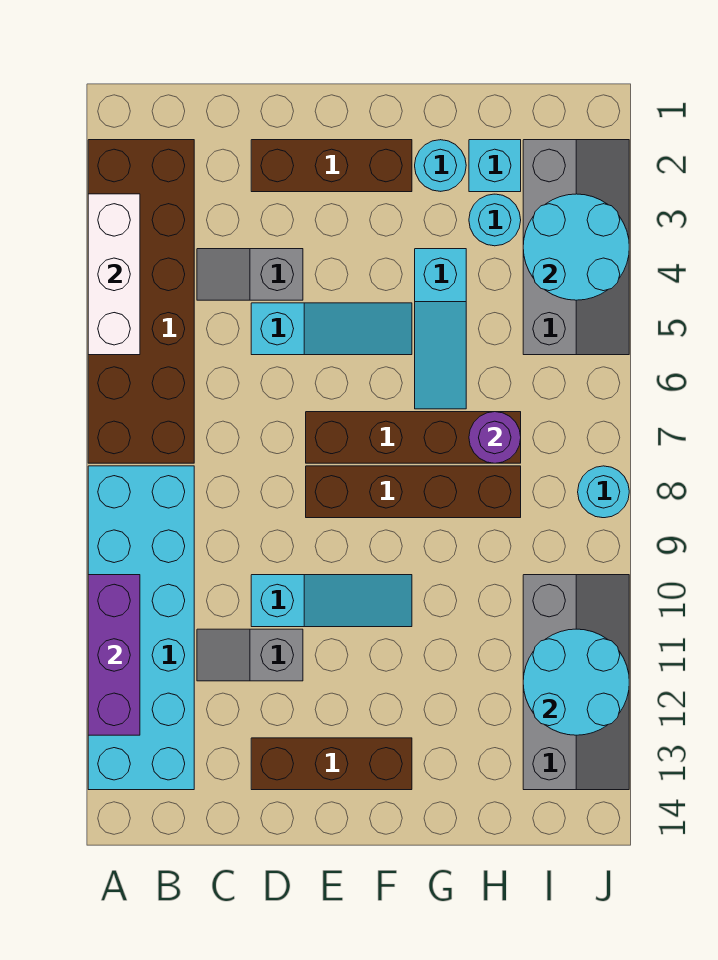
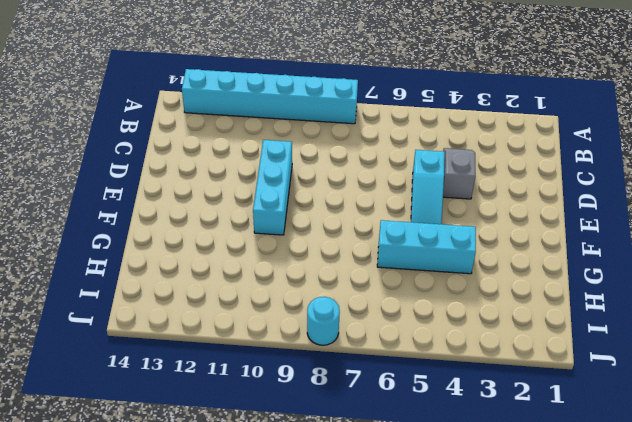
cyan 1x6 brick [182,69,358,124] -> cyan 2x6 brick [88,466,194,790]
cyan 1x3 brick [253,140,292,235] -> cyan 1x3 slope [251,575,412,627]
cyan 1x3 brick [377,220,476,274] -> cyan 1x3 slope [415,249,466,409]
none -> brown 2x6 brick [88,140,194,463]
none -> grey 1x2 slope [197,629,303,681]
none -> brown 1x3 brick [251,140,412,192]

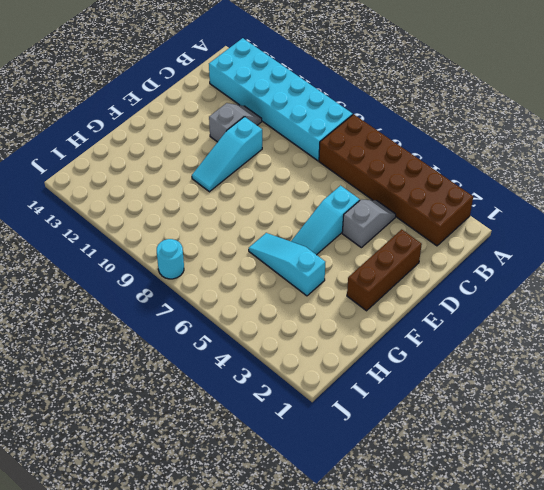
none -> brown 1x3 brick [251,738,412,790]
none -> brown 1x4 brick [306,412,521,463]
none -> brown 1x4 brick [306,466,521,518]

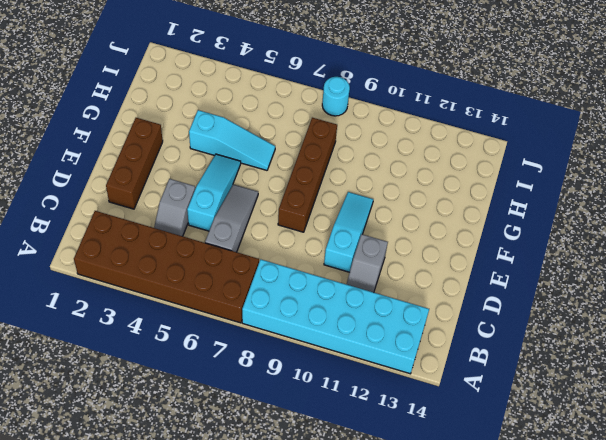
grey 1x3 slope [205,184,258,252] -> none
none -> brown 1x3 brick [251,738,412,790]
none -> brown 1x4 brick [306,412,521,463]
none -> cyan 1x1 round brick [415,140,466,191]

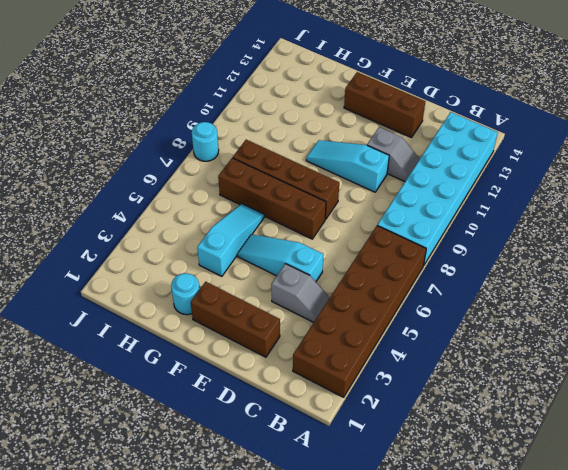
none -> cyan 1x1 brick [469,140,521,192]
none -> cyan 1x1 round brick [469,194,521,246]
none -> grey 2x4 slope [523,140,629,355]

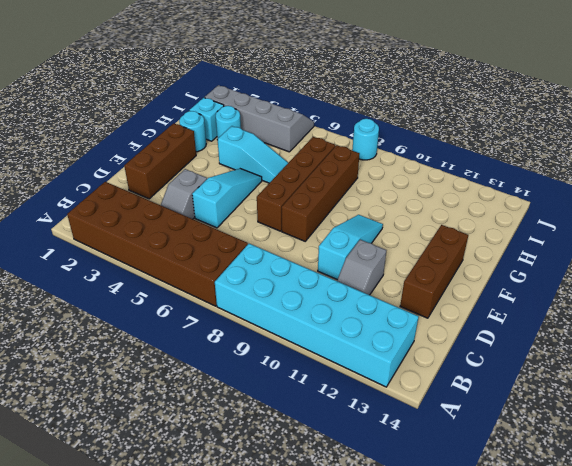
none -> grey 2x4 slope [523,575,629,790]
none -> white 1x3 brick [88,194,140,355]
none -> purple 1x3 brick [88,575,140,735]

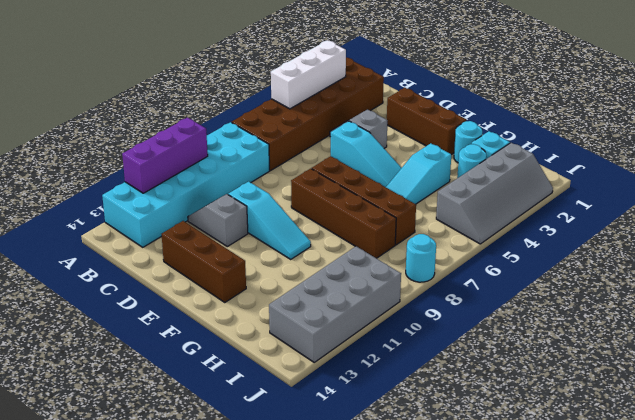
grey 2x4 brick [269,246,401,362] -> grey 2x4 slope [523,575,629,790]
none -> purple 1x1 round brick [469,412,521,463]
none -> cyan 2x2 round brick [523,194,629,300]
none -> cyan 2x2 round brick [523,629,629,735]

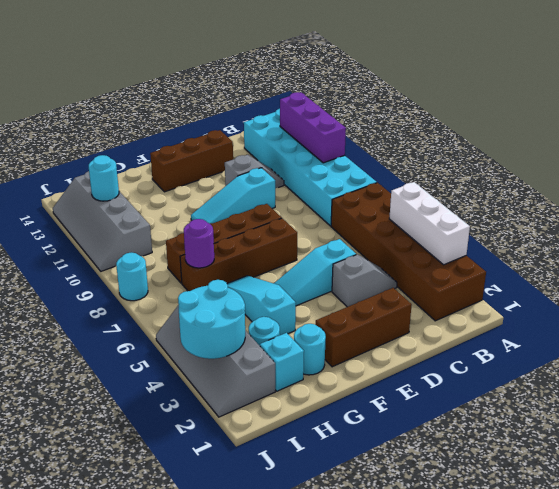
cyan 1x1 round brick [89,155,119,201] -> cyan 2x2 round brick [523,629,629,735]

